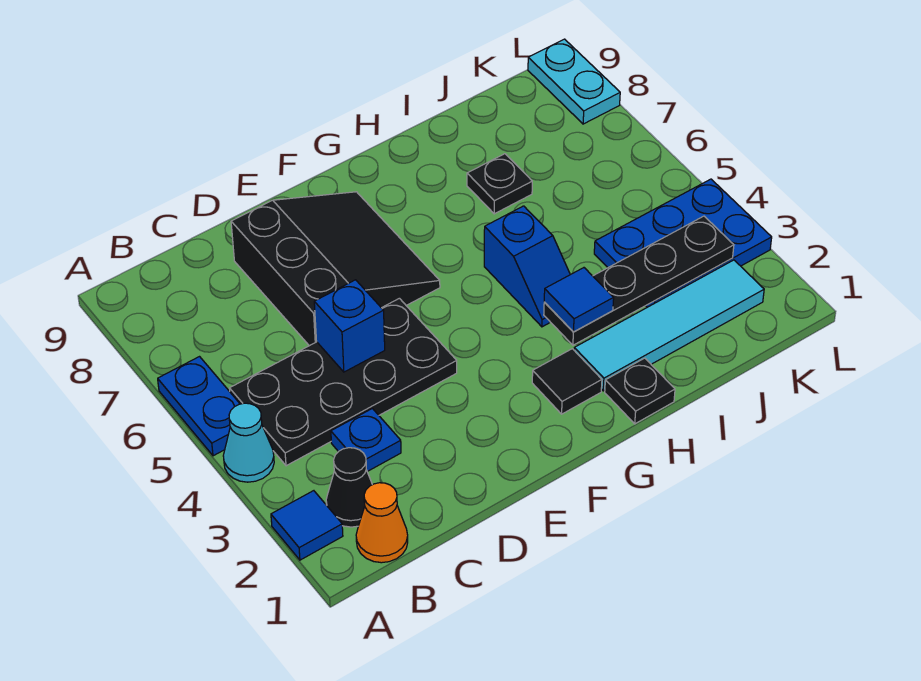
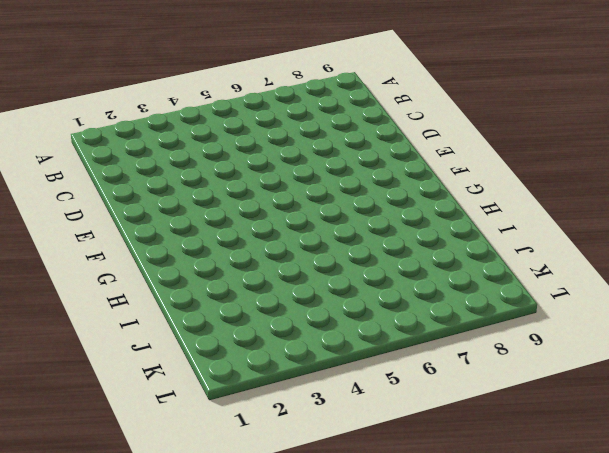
none -> blue 1x1 tile [271,491,343,560]
none -> cyan 1x1 cone [223,403,274,482]
none -> blue 1x2 plate [158,357,240,456]

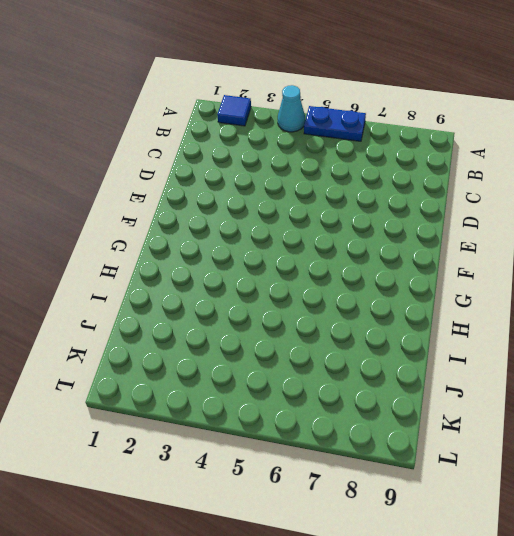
none -> orange 1x1 cone [356,483,408,563]
none -> black 1x1 cone [326,448,372,527]
none -> black 2x4 plate [230,298,457,466]

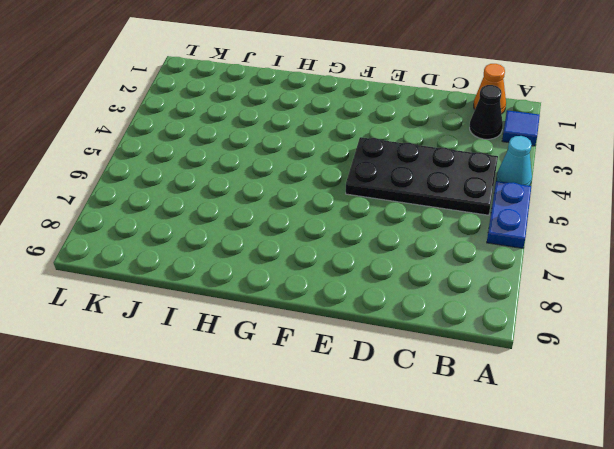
none -> blue 1x1 plate [331,408,401,472]
none -> black 3x3 slope [231,192,440,346]
none -> black 1x1 tile [532,349,602,414]

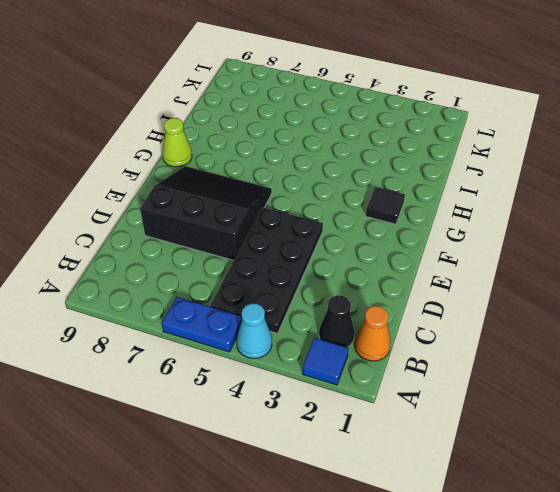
lime 1x1 cone [162,118,192,167] -> none
none -> blue 1x1 plate [331,408,401,472]
none -> black 1x1 plate [605,358,675,424]
none -> cyan 1x4 tile [574,260,764,391]

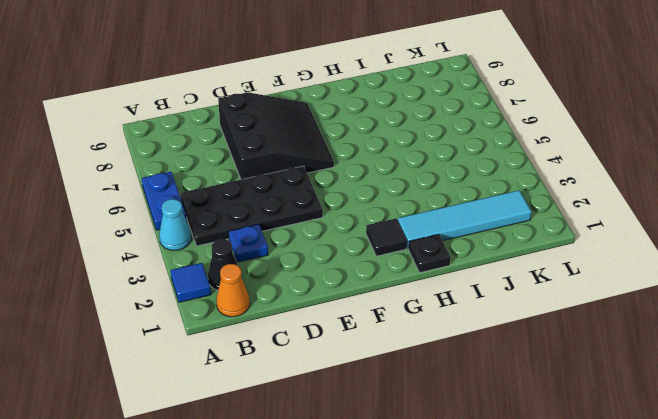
none -> blue 1x2 slope [484,206,570,327]
none -> black 1x1 plate [467,154,532,214]
none -> blue 2x3 plate [594,179,772,307]

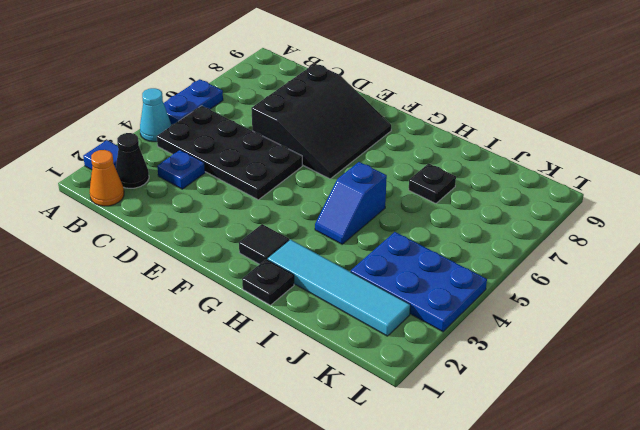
none -> cyan 1x2 plate [528,39,620,124]
none -> blue 1x1 brick [314,280,385,372]
none -> black 1x4 plate [544,216,734,345]

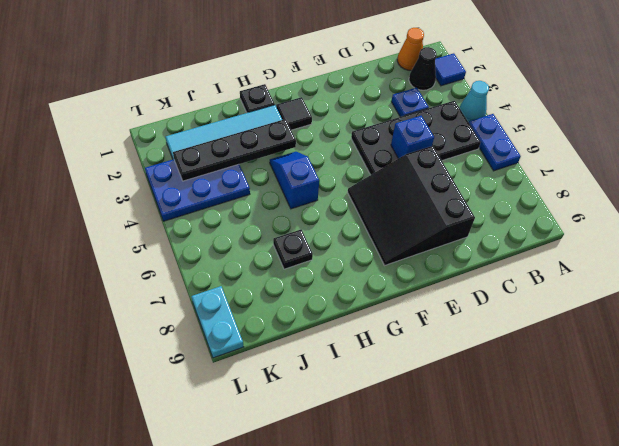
none -> blue 1x1 tile [544,268,614,332]

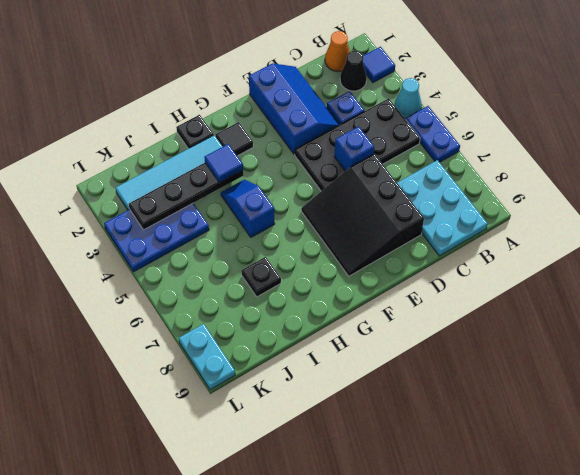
cyan 2x3 plate [397,160,488,256] -> none
blue 2x3 slope [249,63,340,154] -> none

